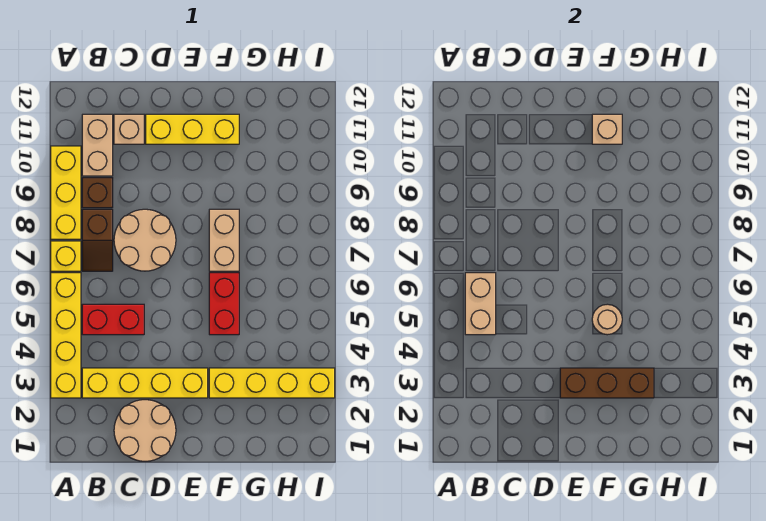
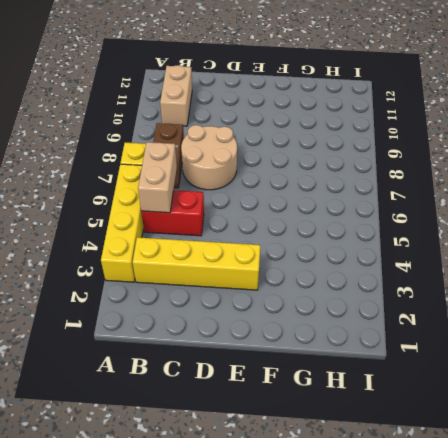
none -> yellow 1x3 brick [51,146,81,239]
none -> brown 1x1 brick [82,178,113,208]
none -> tan 2x2 round brick [114,400,176,461]

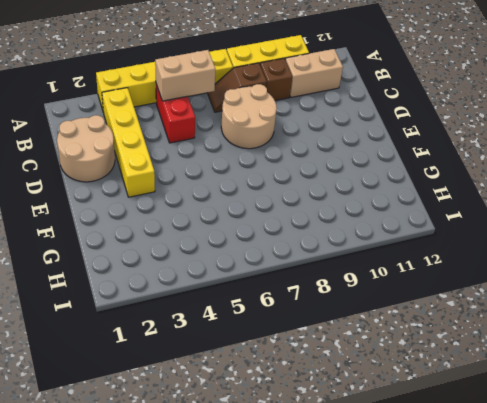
none -> tan 1x1 brick [114,114,144,144]
none -> yellow 1x3 brick [146,114,239,144]
none -> yellow 1x4 brick [209,368,335,398]

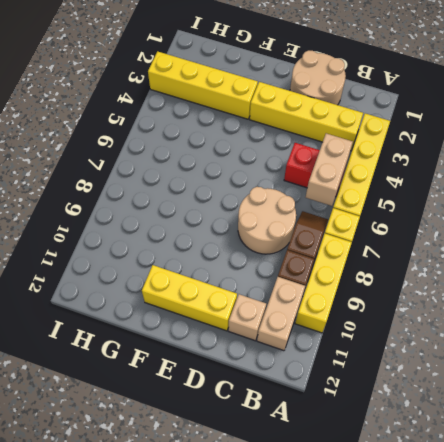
none -> red 1x2 brick [209,273,239,335]
none -> tan 1x2 brick [209,209,239,271]
none -> brown 1x3 brick [560,368,654,398]

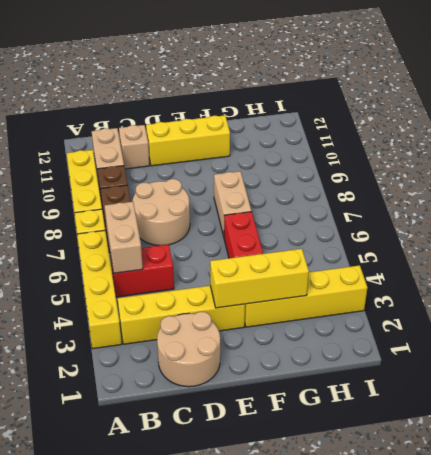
yellow 1x3 brick [210,249,309,308] -> brown 1x3 brick [560,368,654,398]
none -> tan 1x1 round brick [592,304,622,335]
none -> tan 1x1 brick [592,114,622,144]

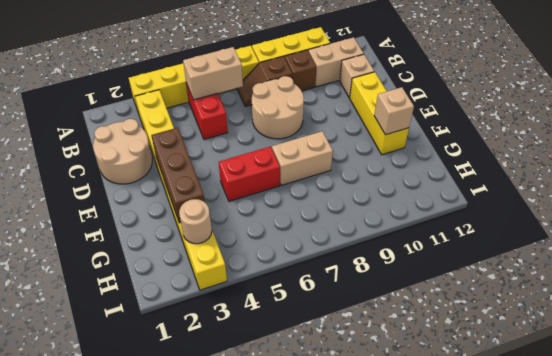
tan 1x1 round brick [179,199,212,244] -> tan 1x1 round brick moved to [592,304,622,335]

